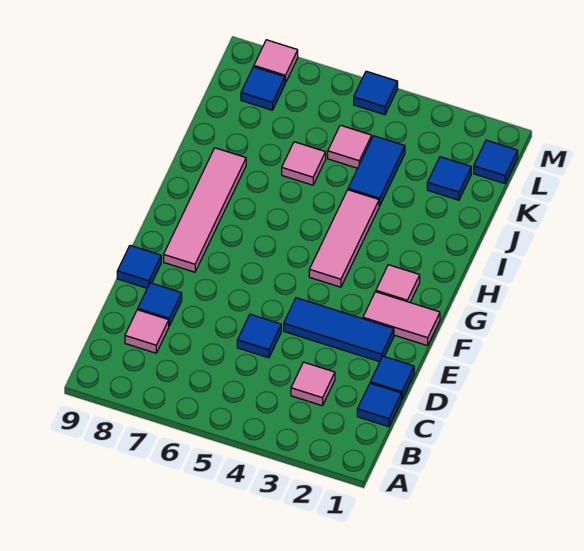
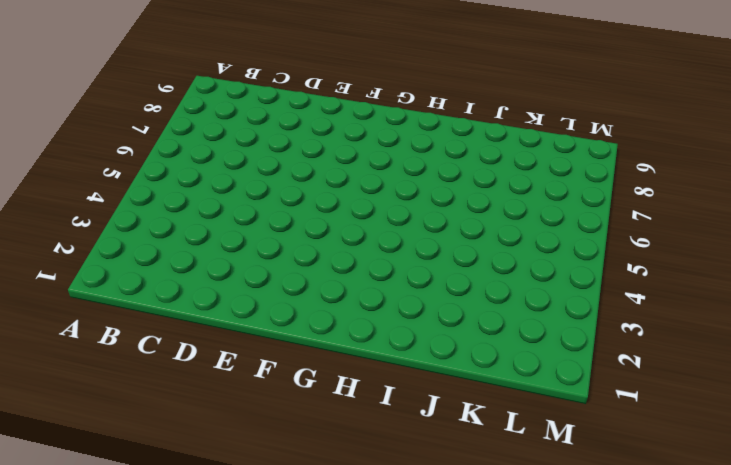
none -> blue 1x1 tile [357,383,401,427]
none -> pink 1x1 tile [291,362,335,406]
none -> pink 1x1 tile [125,310,169,353]

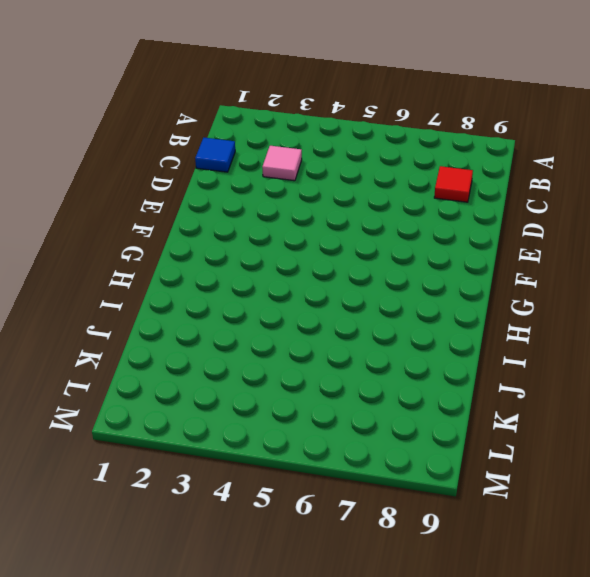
red 1x1 tile [434,166,473,202] -> pink 1x1 tile [125,310,169,353]
none -> blue 1x1 tile [370,356,414,400]
none -> blue 1x1 tile [237,314,281,358]
none -> blue 1x1 tile [138,283,182,326]

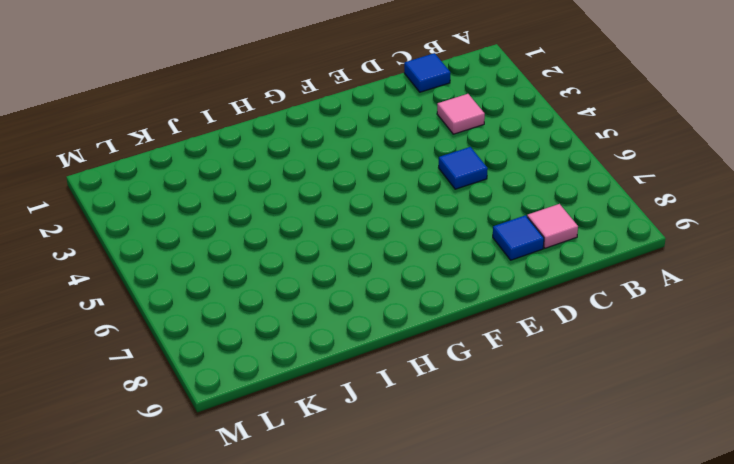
none -> blue 1x1 tile [370,356,414,400]
none -> blue 1x3 tile [284,298,394,362]
none -> blue 1x1 tile [117,245,161,288]

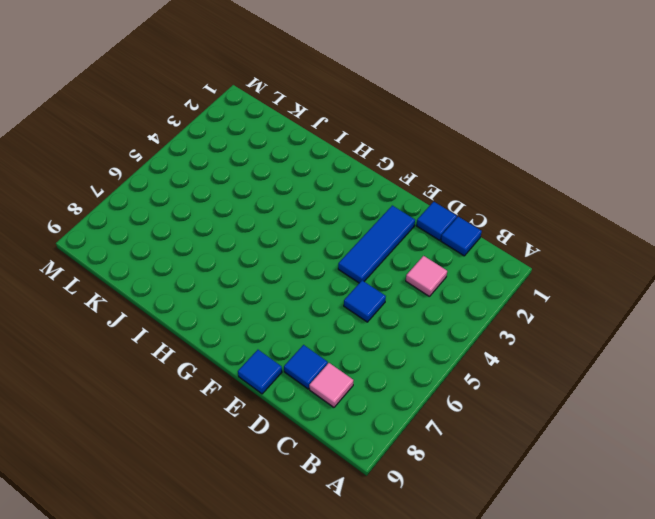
none -> pink 1x2 tile [363,292,440,346]
none -> pink 1x4 tile [164,148,246,272]
none -> pink 1x1 tile [376,265,420,302]

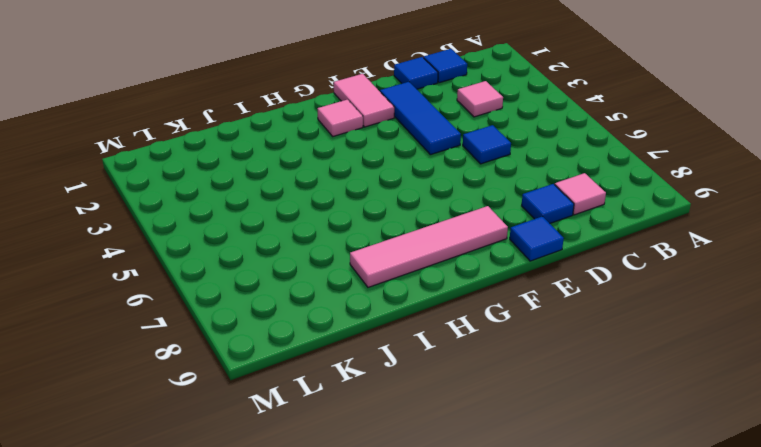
none -> pink 1x3 tile [309,190,379,287]
none -> blue 1x2 tile [348,136,405,206]
none -> pink 1x1 tile [282,142,326,185]

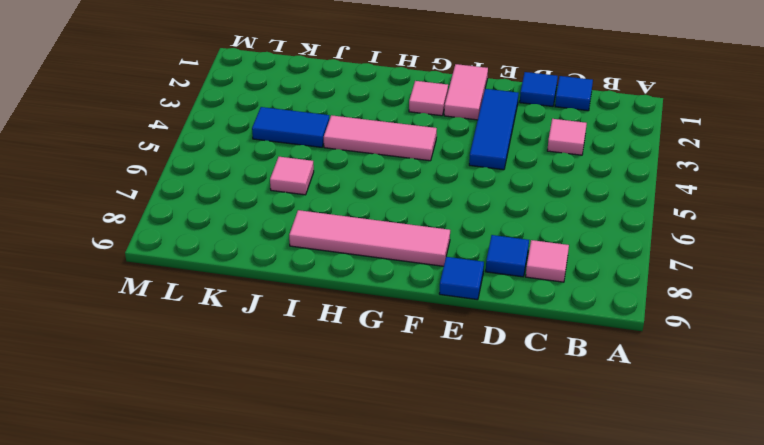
none -> blue 1x1 tile [237,314,281,358]
none -> blue 1x1 tile [427,157,471,200]
none -> pink 1x1 tile [328,125,372,168]

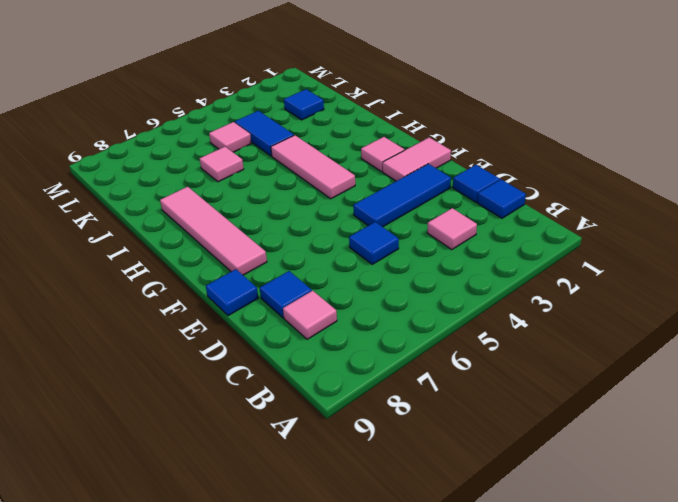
none -> blue 1x1 tile [474,140,518,184]
none -> blue 1x1 tile [241,67,285,110]
none -> blue 1x1 tile [354,71,398,115]

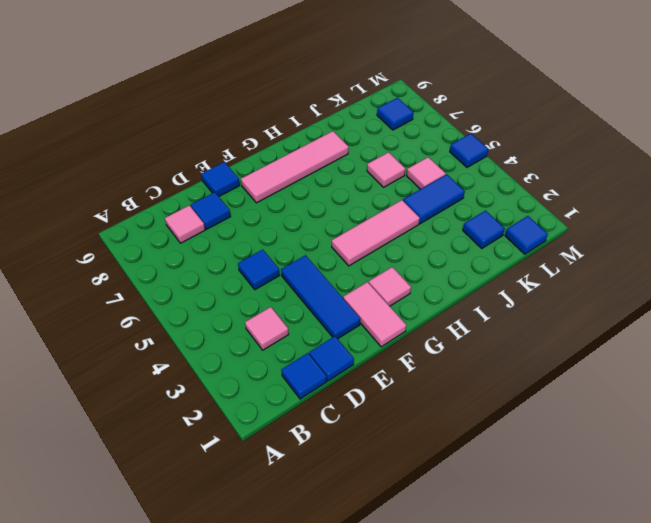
none -> pink 1x1 tile [254,40,298,83]

